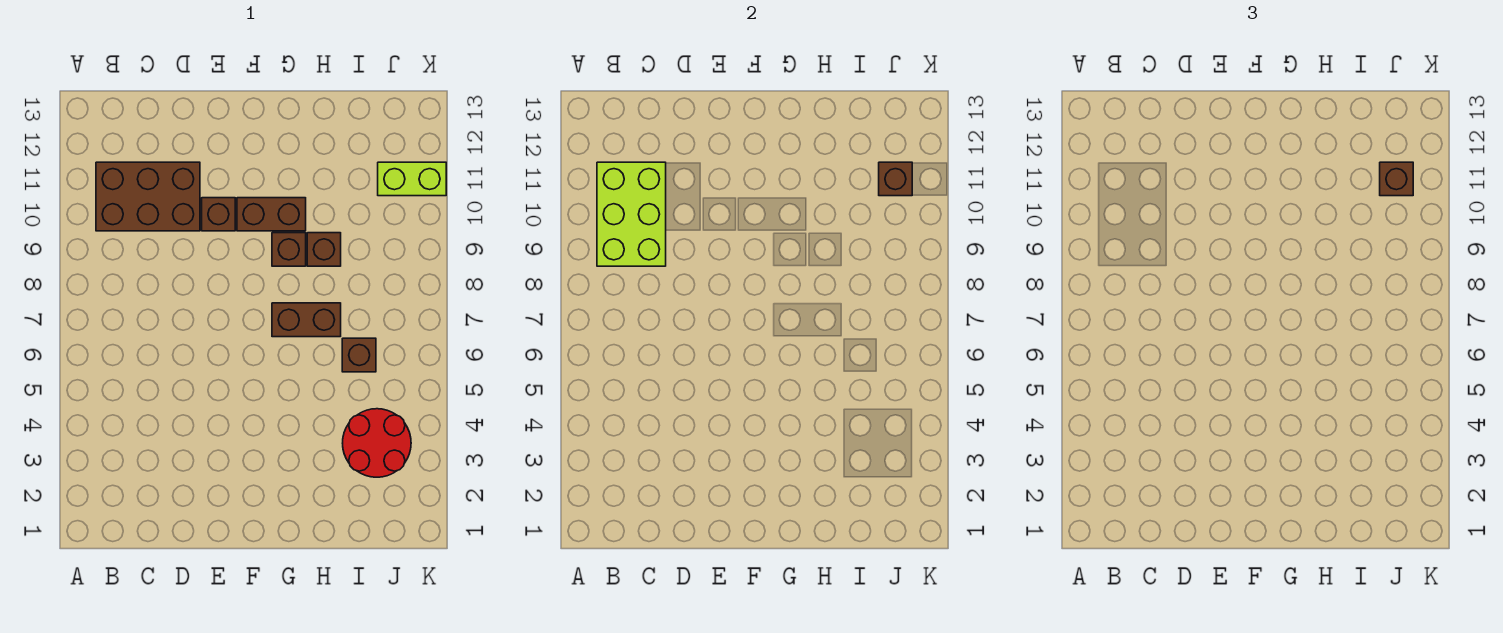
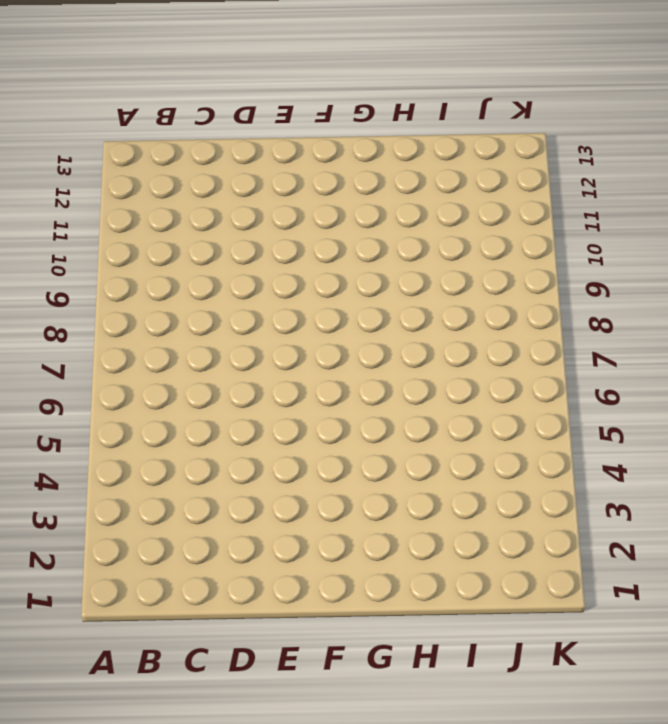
none -> brown 2x3 brick [96,162,200,231]
none -> brown 1x1 brick [202,198,235,231]
none -> brown 1x2 brick [237,198,306,231]

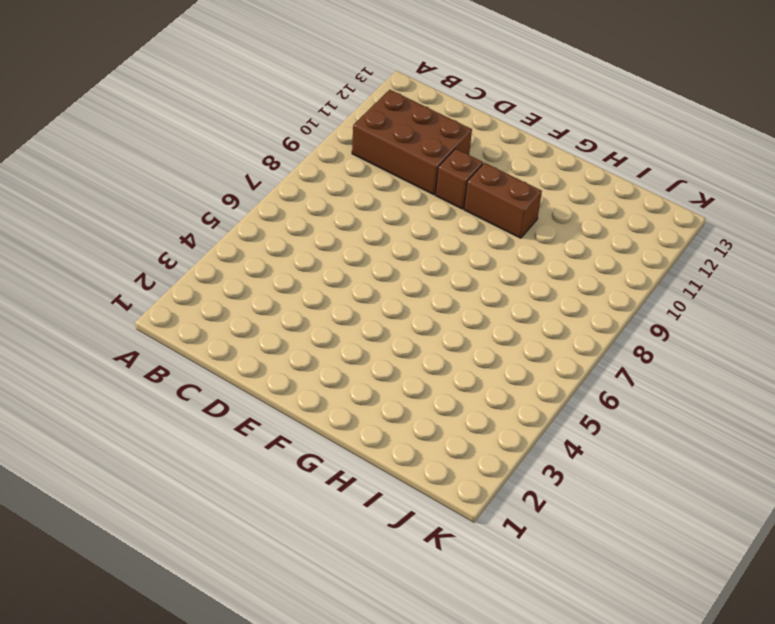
none -> brown 1x2 brick [272,303,341,337]
none -> brown 1x1 brick [272,233,306,266]
none -> brown 1x1 brick [307,233,341,266]

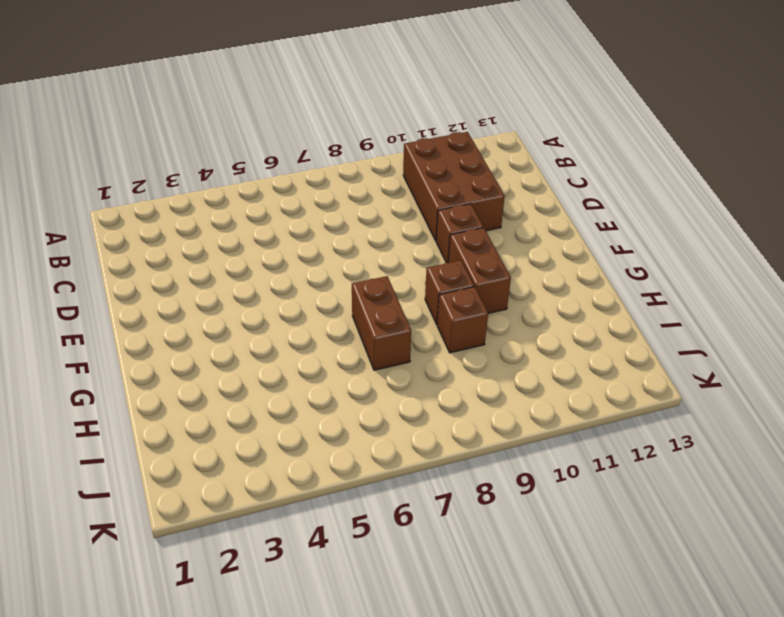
none -> red 2x2 round brick [343,409,411,477]
none -> brown 1x1 brick [342,338,376,372]
none -> lime 1x2 brick [378,162,446,196]

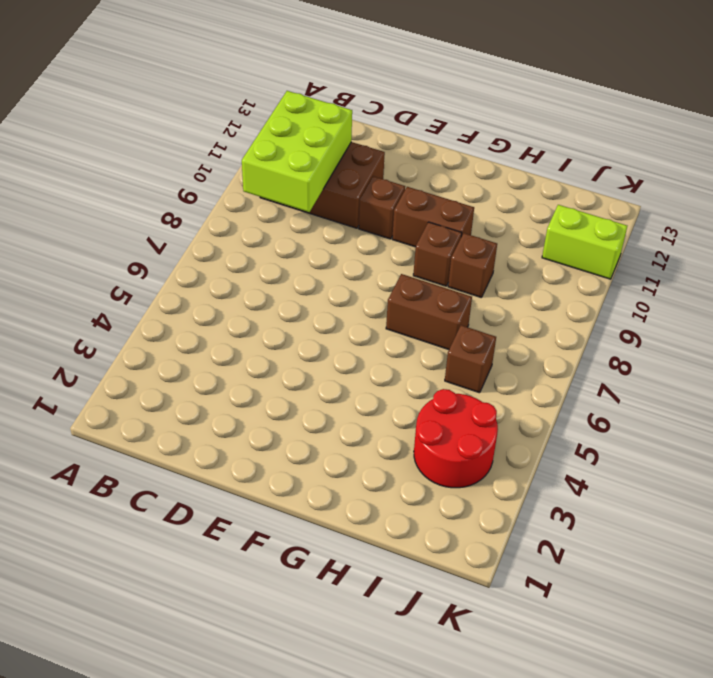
none -> brown 1x1 brick [879,162,912,196]
none -> brown 1x1 brick [1380,162,1413,196]

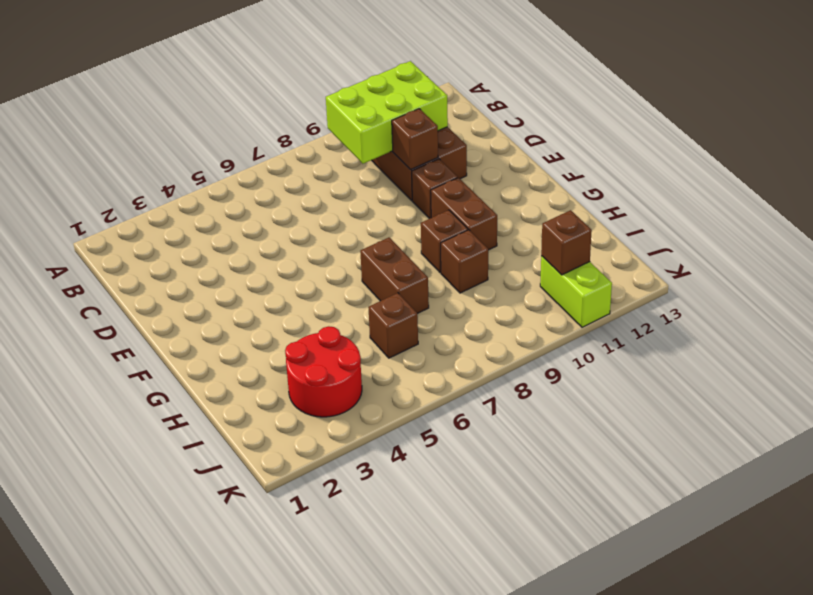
brown 1x1 brick [392,109,438,170] -> brown 1x1 brick moved to [1380,162,1413,196]

